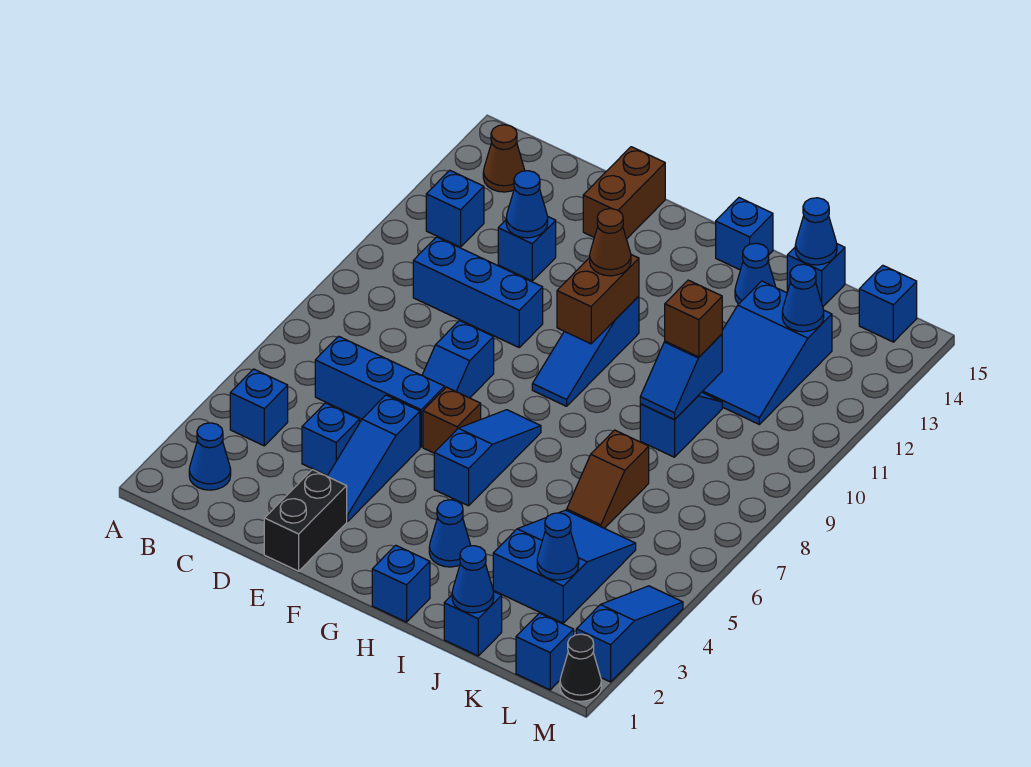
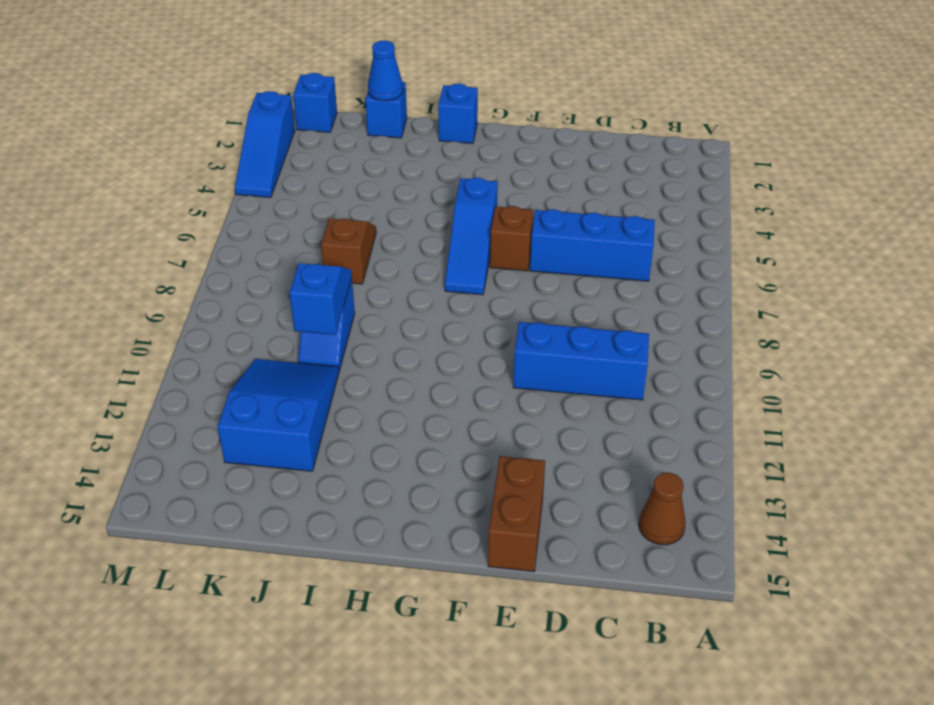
none -> blue 1x1 cone [189,423,231,490]
none -> blue 1x1 brick [230,369,288,446]
none -> blue 1x1 brick [426,170,484,247]
none -> blue 1x1 brick [302,403,360,476]

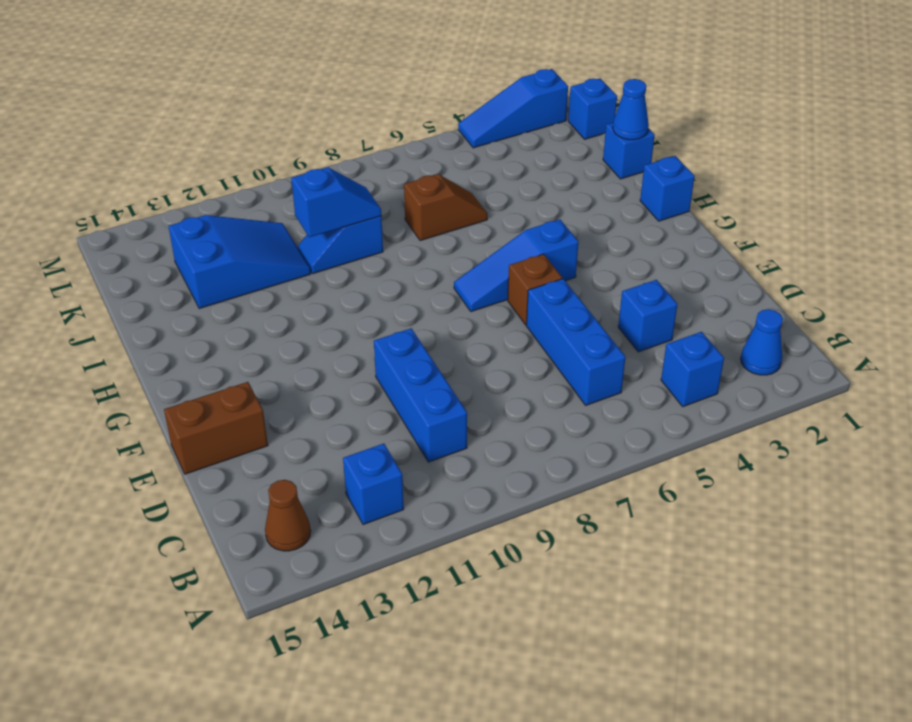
none -> blue 1x1 brick [498,217,556,281]
none -> black 1x2 brick [264,470,347,571]
none -> blue 1x3 slope [327,395,420,522]
none -> blue 1x2 slope [422,321,494,398]

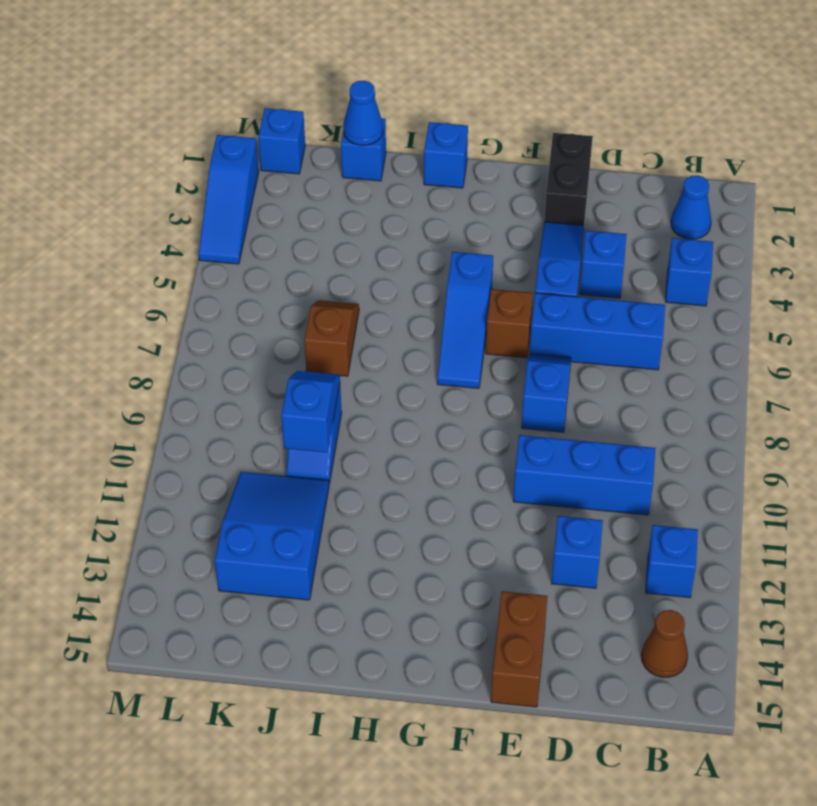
none -> blue 1x3 slope [532,296,639,406]
none -> blue 1x1 cone [429,500,471,567]
none -> blue 1x1 brick [716,198,773,270]
none -> blue 1x1 cone [735,243,776,304]

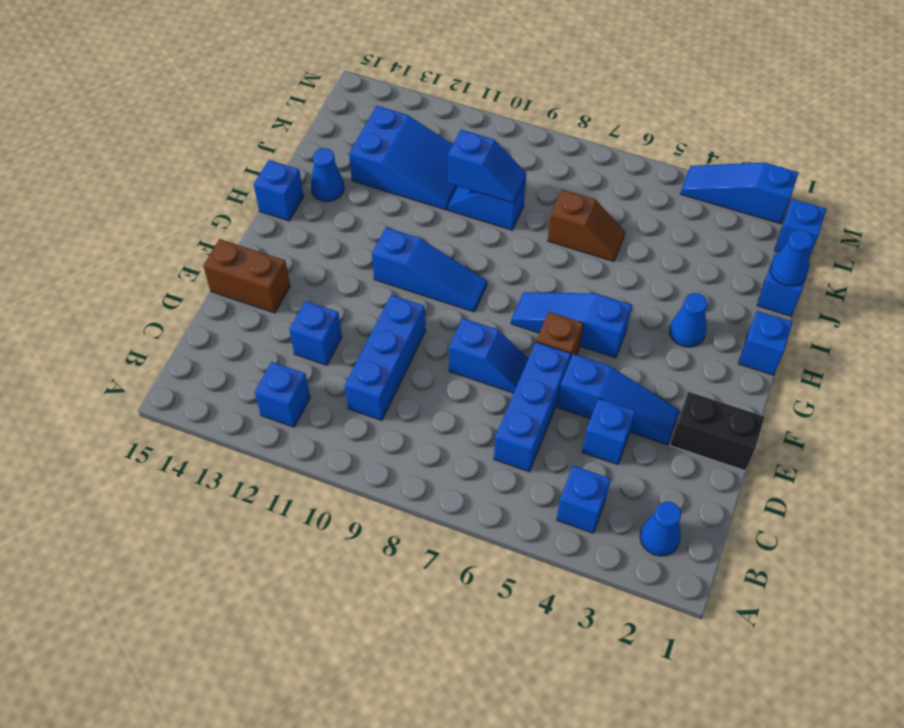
none -> brown 1x1 cone [483,125,525,192]
none -> blue 2x3 slope [493,510,636,623]
none -> blue 1x1 brick [787,244,845,306]
none -> blue 1x1 brick [859,265,917,342]

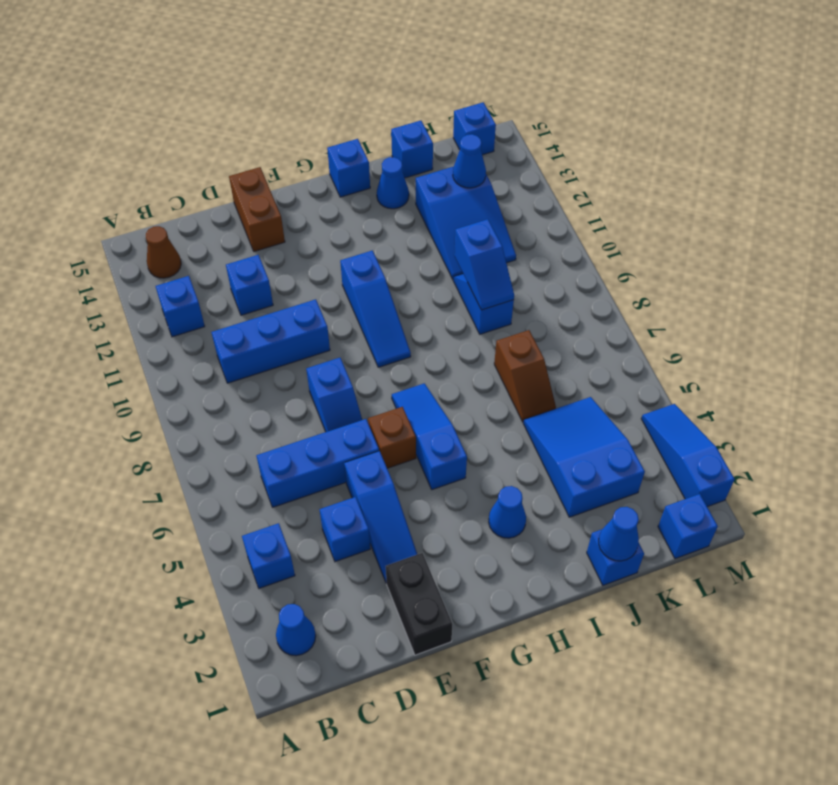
none -> blue 1x1 brick [372,545,430,622]
none -> black 1x1 cone [560,634,601,701]
none -> blue 1x1 cone [506,171,548,238]
none -> brown 1x2 brick [557,255,639,344]

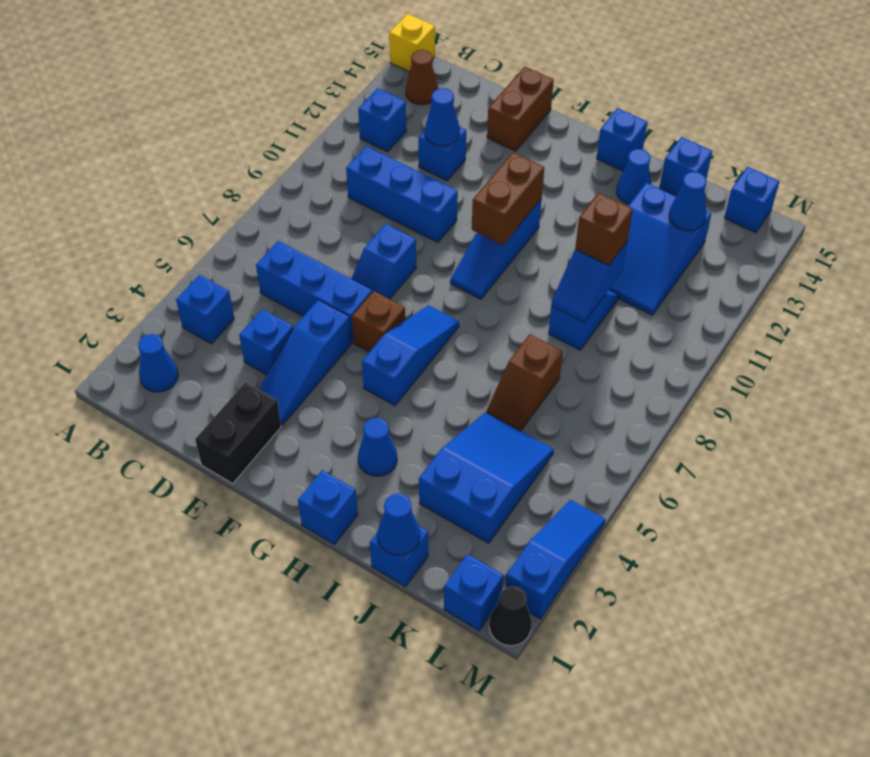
yellow 1x1 brick [389,14,435,72] -> none
none -> blue 1x1 cone [795,198,837,265]
none -> blue 1x1 cone [537,513,579,580]
none -> brown 1x1 cone [590,209,631,276]

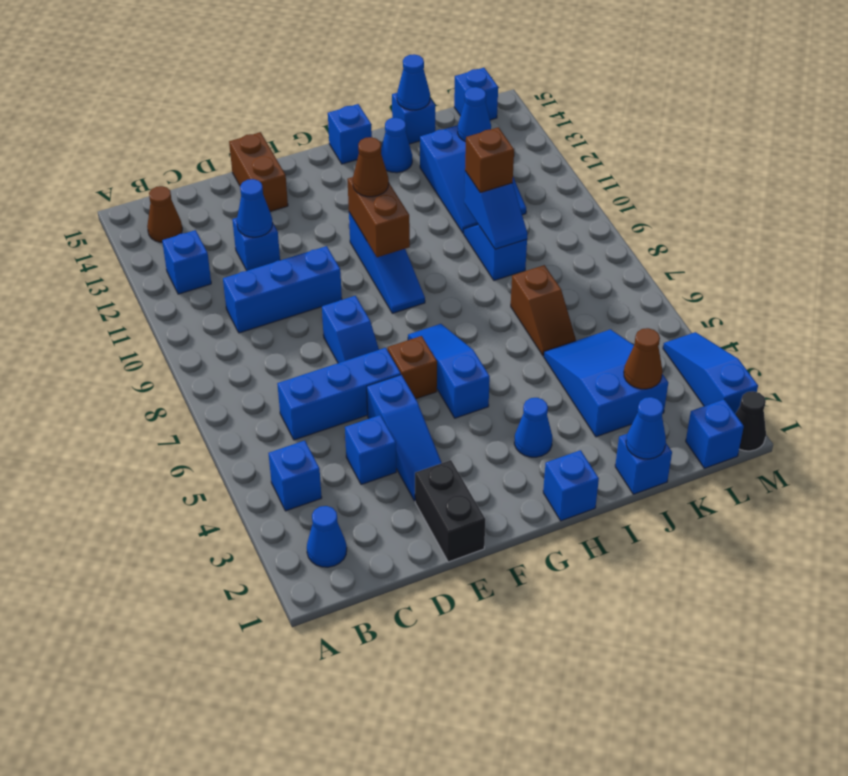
brown 1x1 cone [624,328,662,389] -> blue 1x1 cone [537,513,579,580]

